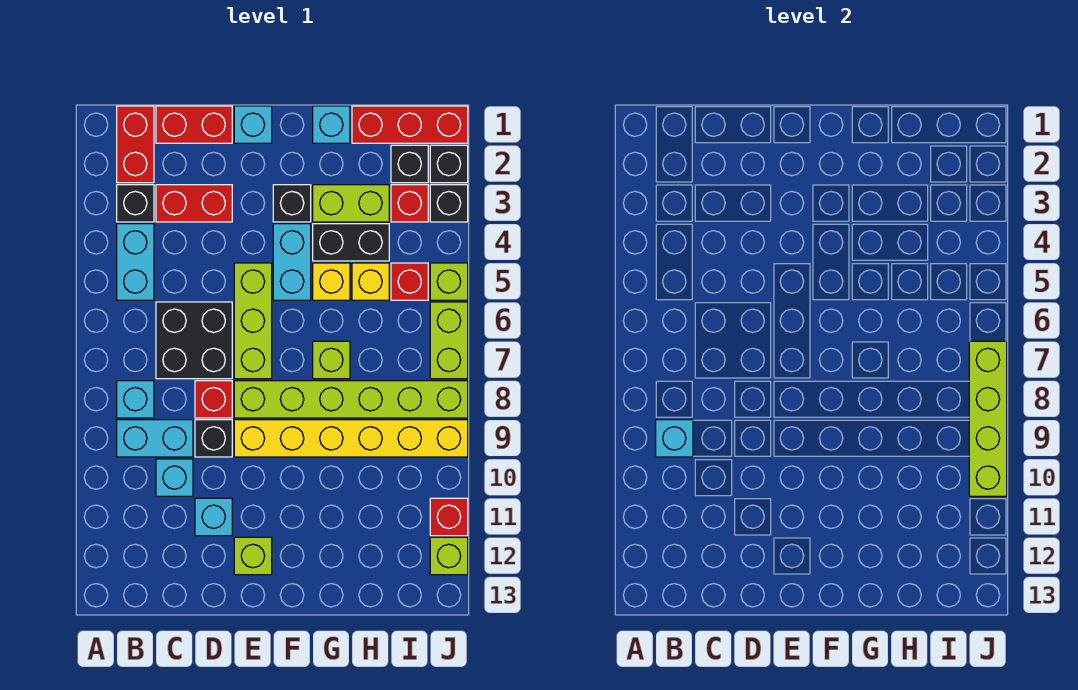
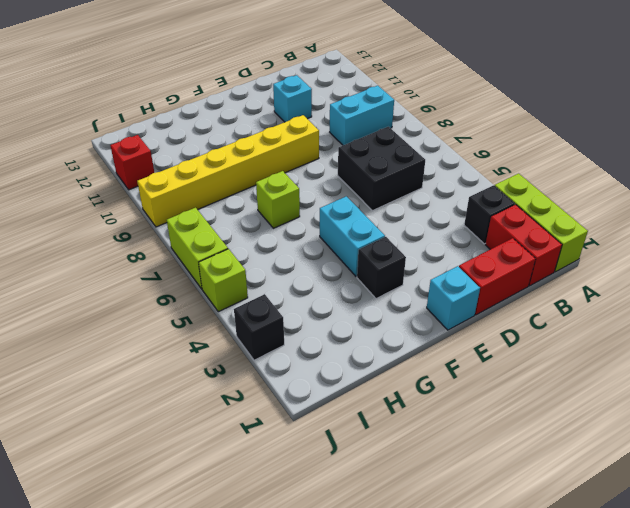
lime 1x3 brick [495,174,588,272] -> lime 1x3 brick moved to [234,263,272,379]
none -> cyan 1x2 brick [117,224,154,300]
none -> cyan 1x1 brick [117,381,154,418]
none -> red 1x2 brick [156,185,232,222]
none -> cyan 1x1 brick [156,459,193,496]

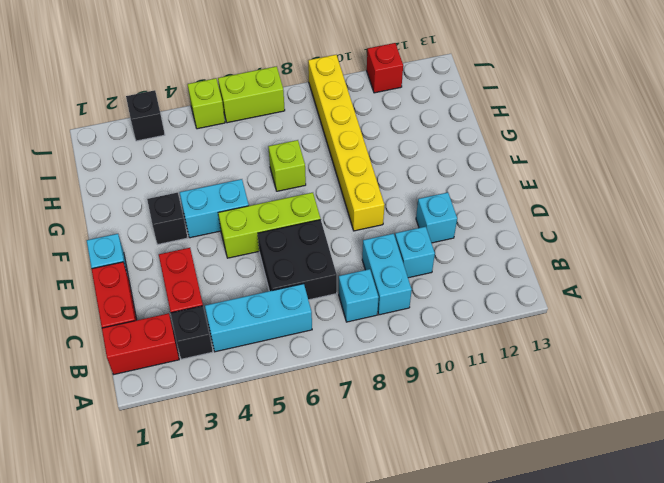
cyan 1x3 brick [205,284,312,352] -> cyan 1x2 brick [117,224,154,300]
none -> red 1x1 brick [195,381,232,418]
none -> black 1x1 brick [195,420,232,457]
none -> lime 1x6 brick [234,381,468,418]
none -> lime 1x1 brick [234,537,272,575]

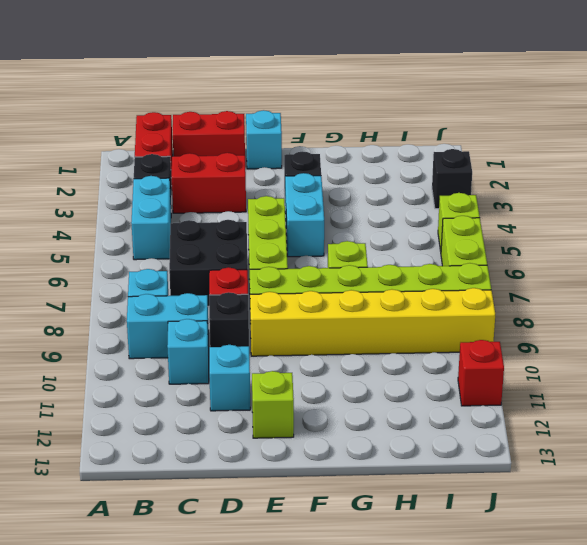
none -> cyan 1x1 brick [313,106,350,143]
none -> lime 1x2 brick [313,185,389,222]
none -> black 1x2 brick [313,224,389,261]
none -> yellow 1x1 brick [313,263,350,300]

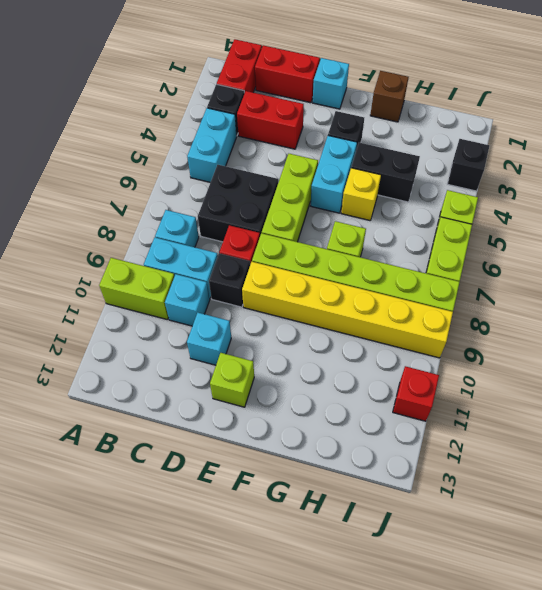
lime 1x2 brick [99,258,175,320] -> lime 1x2 brick moved to [313,185,389,222]
brown 1x1 brick [370,71,409,122] -> cyan 1x1 brick [313,106,350,143]
none -> red 1x3 brick [352,106,468,143]
none -> yellow 1x1 brick [352,263,389,300]
none -> black 1x1 brick [391,145,428,183]
none -> red 1x1 brick [391,185,428,222]

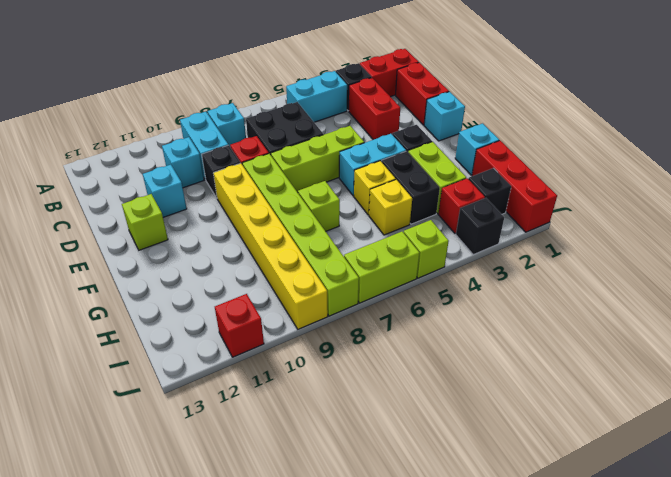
none -> red 1x1 brick [391,263,428,300]
none -> black 1x1 brick [430,145,468,183]
none -> lime 1x1 brick [430,537,468,575]
none -> cyan 1x1 brick [656,420,693,457]

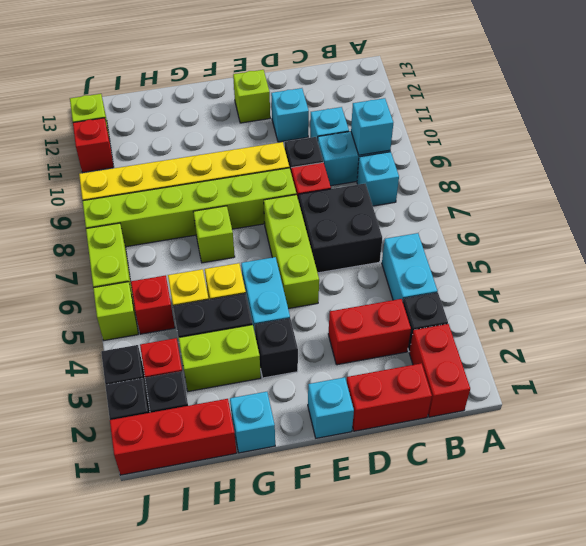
none -> lime 1x4 brick [969,341,1007,496]

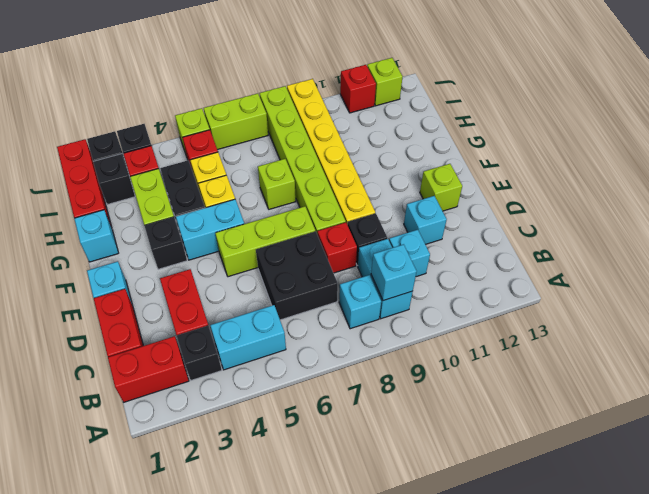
none -> lime 1x4 brick [969,341,1007,496]

